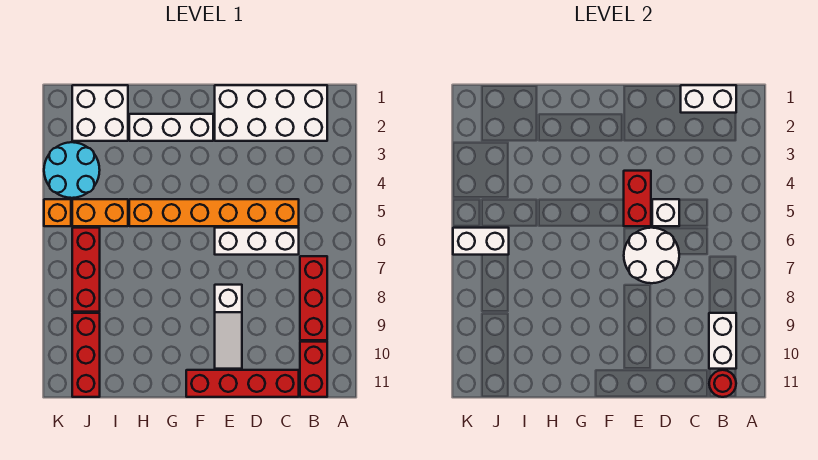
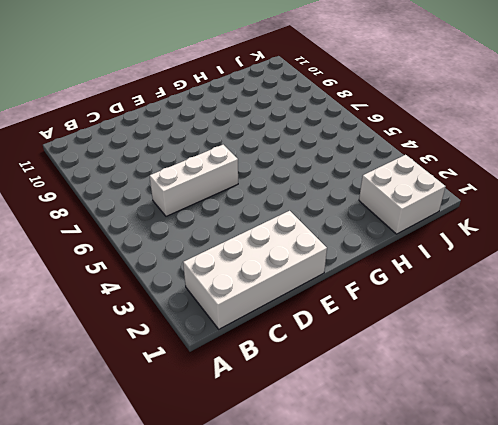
none -> red 1x3 brick [300,256,327,340]
none -> red 1x2 brick [300,342,327,397]
none -> orange 1x6 brick [129,199,299,226]

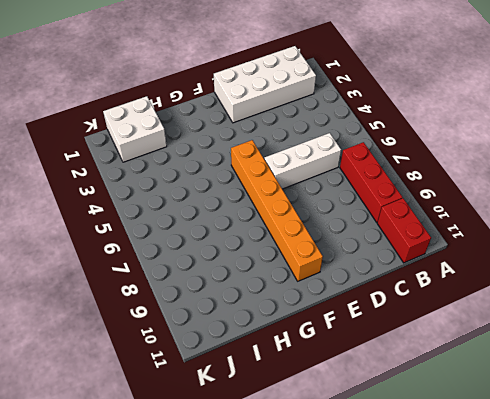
orange 1x6 brick [231,140,323,281] -> orange 1x6 brick turned to [129,199,299,226]
none -> red 1x4 brick [186,370,299,397]
none -> white 1x3 slope [215,285,242,369]
none -> white 1x3 brick [129,114,213,141]

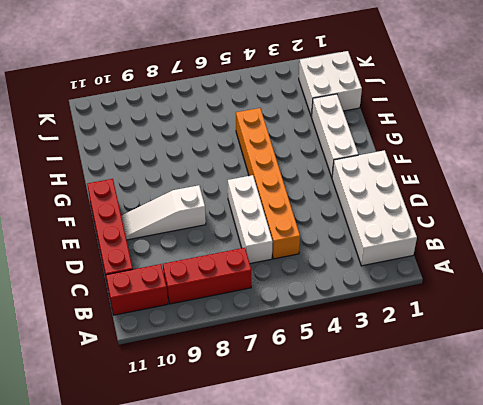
none -> orange 1x2 brick [72,199,128,226]
none -> cyan 2x2 round brick [44,142,100,198]
none -> red 1x3 brick [72,228,100,312]

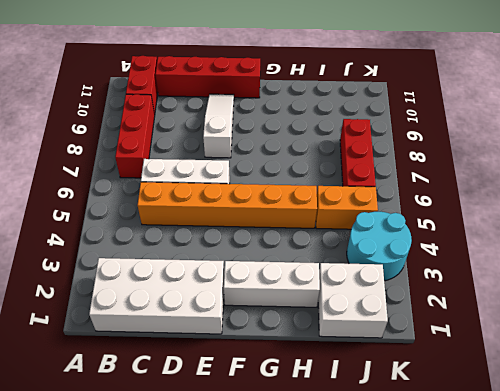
none -> red 1x3 brick [72,313,100,397]
none -> orange 1x1 brick [44,199,71,226]
none -> white 1x2 brick [681,85,736,113]

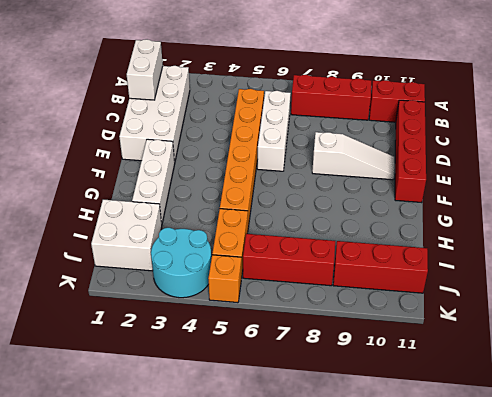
none -> white 1x2 brick [709,313,736,369]
none -> red 1x1 round brick [709,370,736,397]
none -> white 1x1 brick [652,199,679,226]

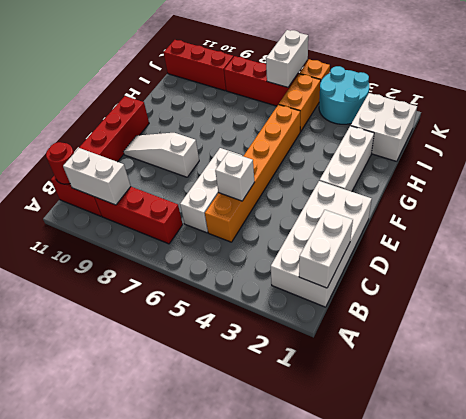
none -> white 2x2 round brick [624,228,679,283]
none -> red 1x2 brick [624,171,651,226]

